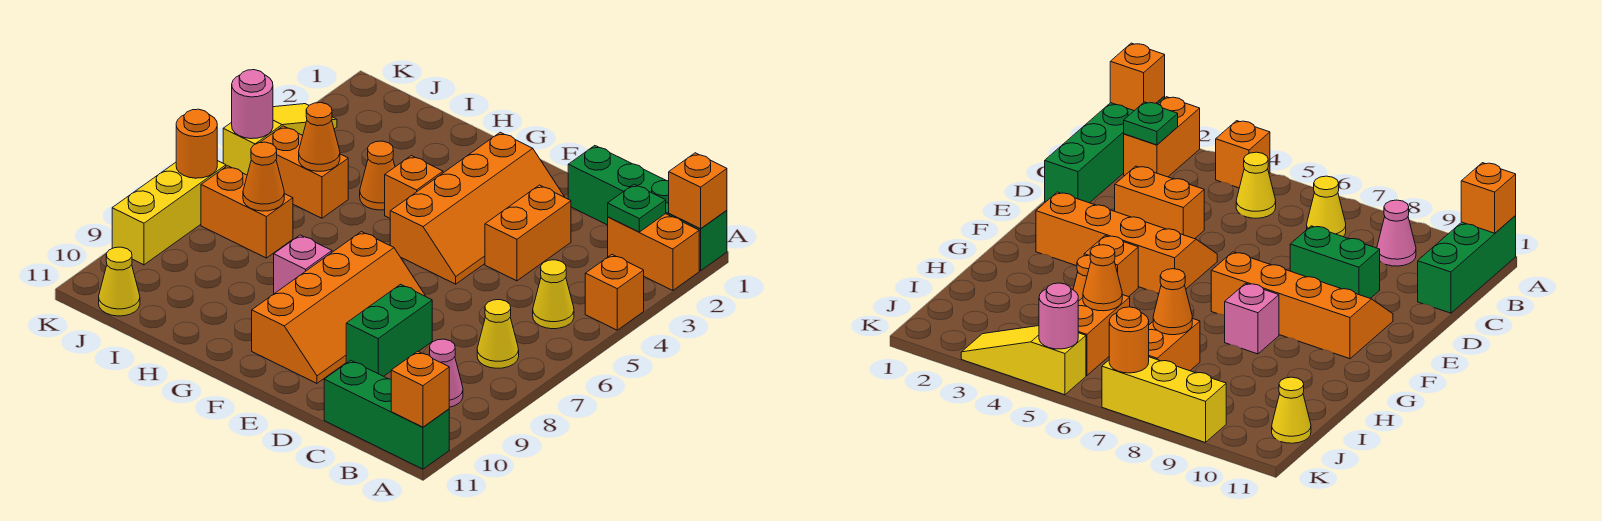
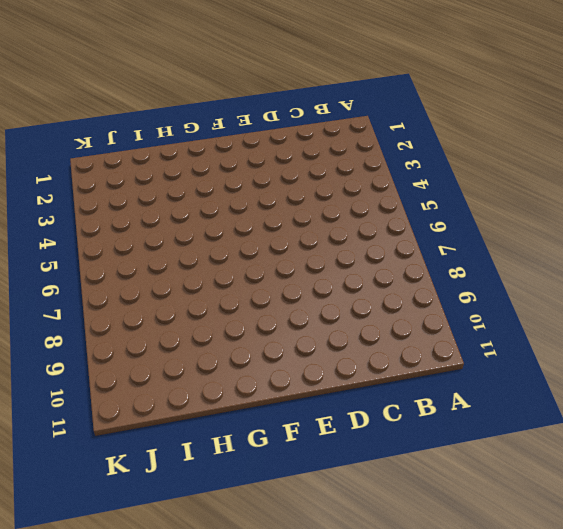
none -> green 1x4 brick [568,146,727,271]
none -> orange 1x2 brick [608,214,699,291]
none -> orange 1x1 brick [585,255,644,330]

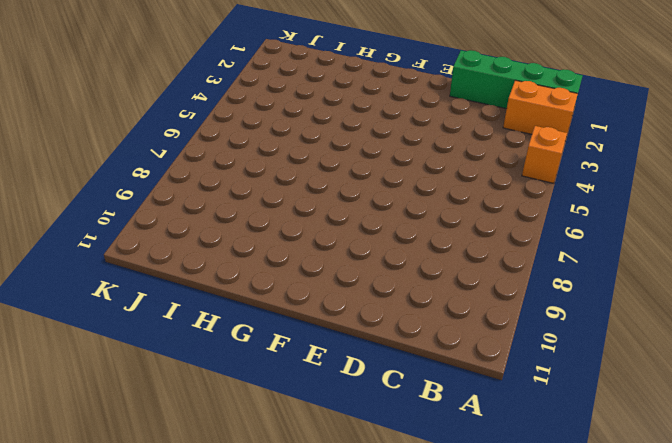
none -> green 1x3 brick [324,360,449,469]
none -> yellow 1x1 cone [533,260,574,329]
none -> yellow 1x1 cone [477,300,519,368]

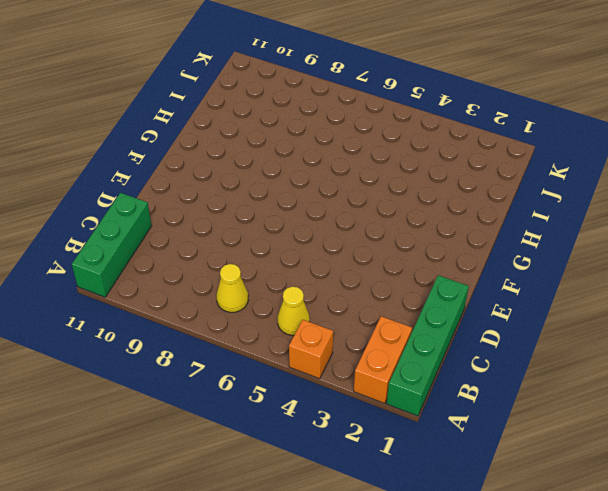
none -> pink 1x1 cone [430,339,463,407]
none -> orange 1x2 brick [485,185,571,281]
none -> green 1x2 brick [346,284,432,376]

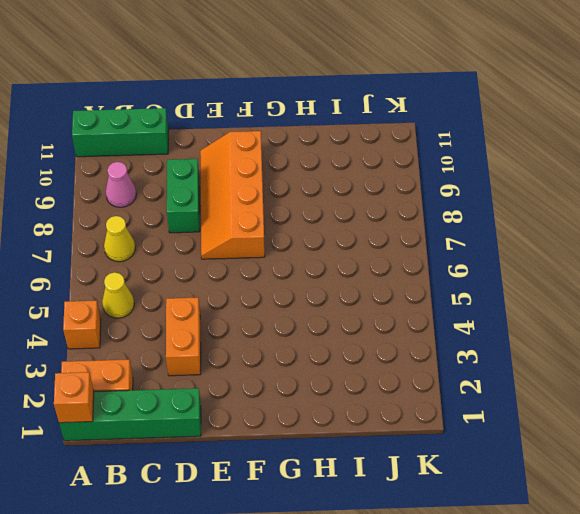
none -> orange 2x4 slope [390,132,564,284]
none -> orange 1x1 brick [385,156,443,218]
none -> pink 1x1 brick [274,235,332,294]

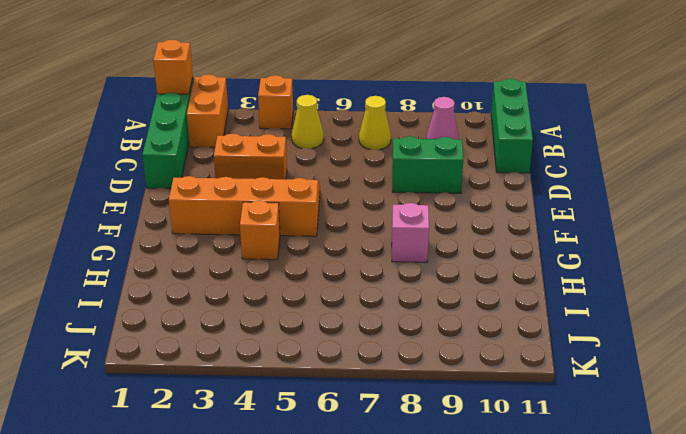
none -> orange 2x4 slope [252,232,426,383]
none -> orange 1x1 cone [360,141,395,210]
none -> orange 1x2 brick [260,126,348,218]

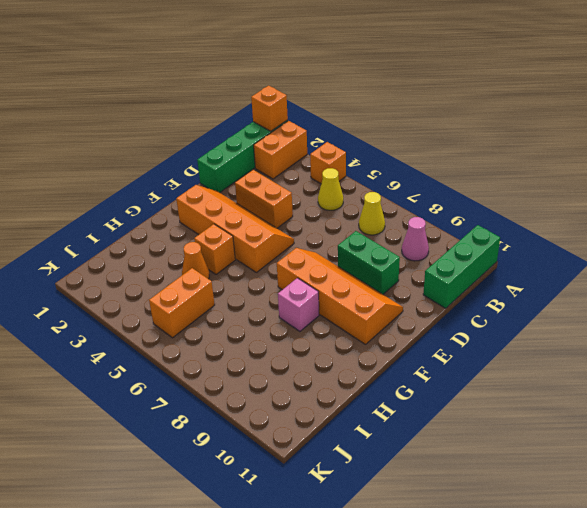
none -> orange 1x2 brick [201,166,293,258]
none -> yellow 1x1 cone [99,247,140,316]
none -> yellow 1x3 slope [223,104,337,175]

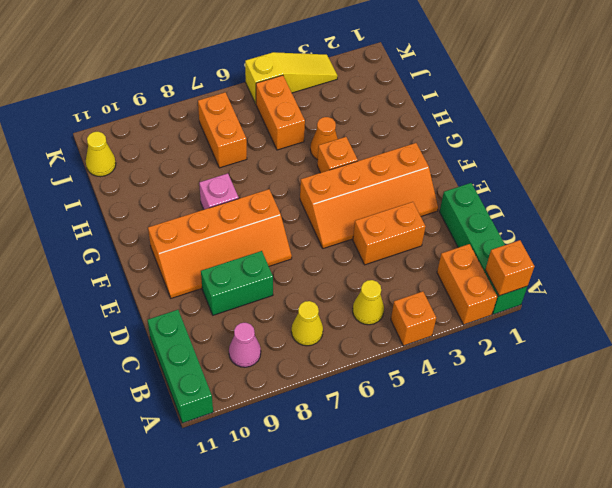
none -> yellow 1x3 brick [112,161,226,265]
none -> orange 1x1 brick [391,351,449,427]
none -> green 1x1 plate [608,184,666,232]

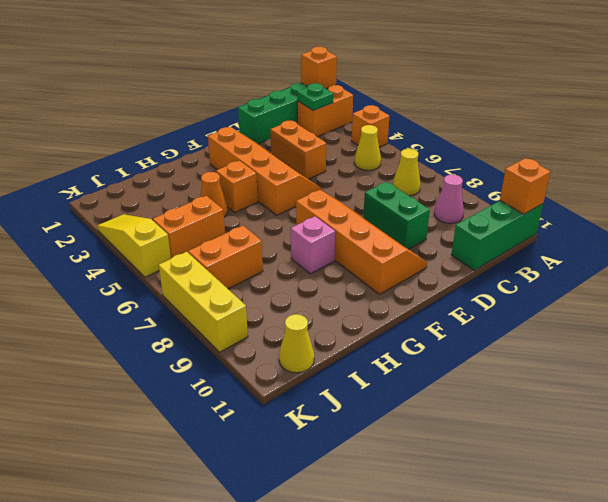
none -> orange 1x1 cone [299,103,340,171]
none -> orange 1x1 cone [243,142,284,211]
none -> pink 1x1 round brick [232,70,273,139]

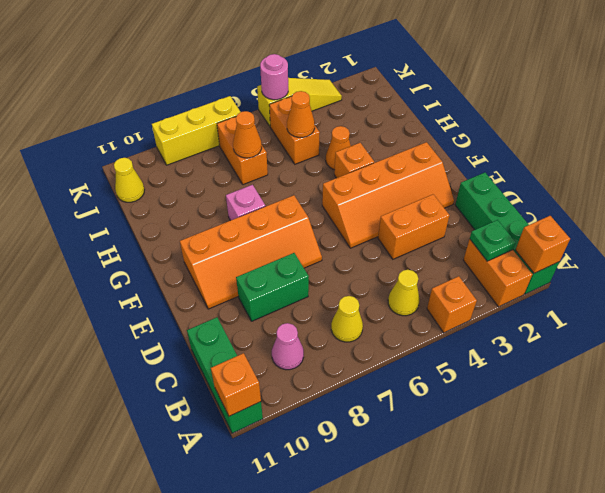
none -> orange 1x1 round brick [176,109,217,178]

